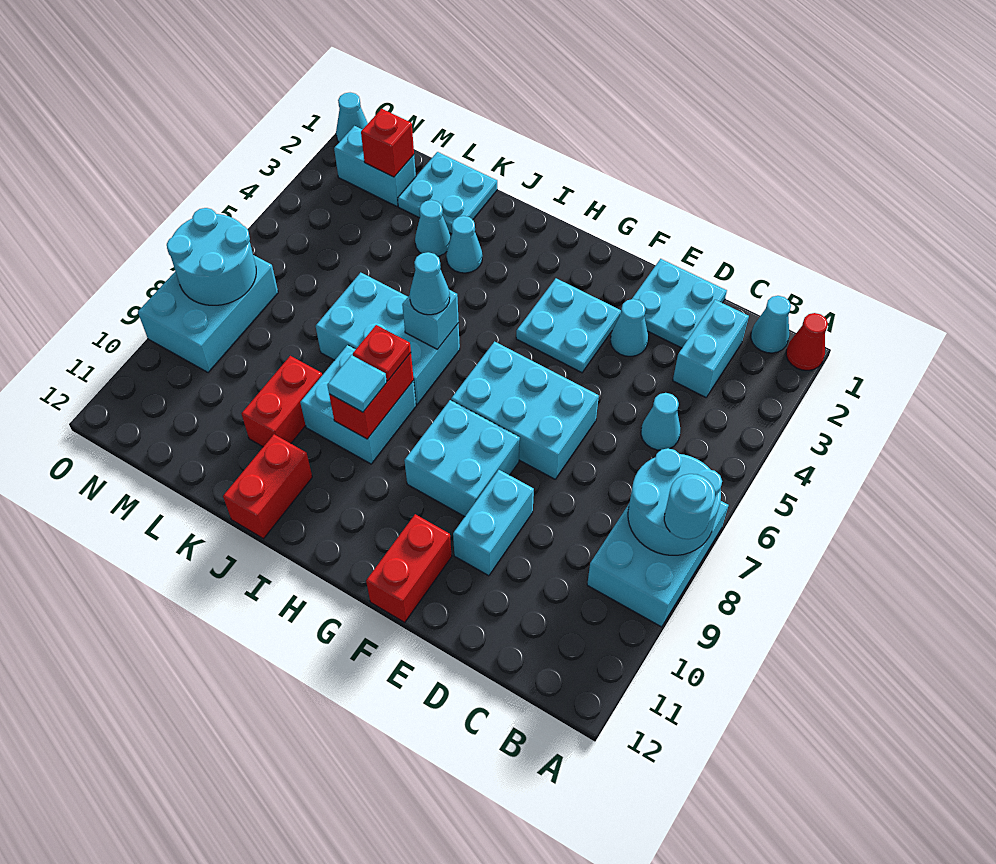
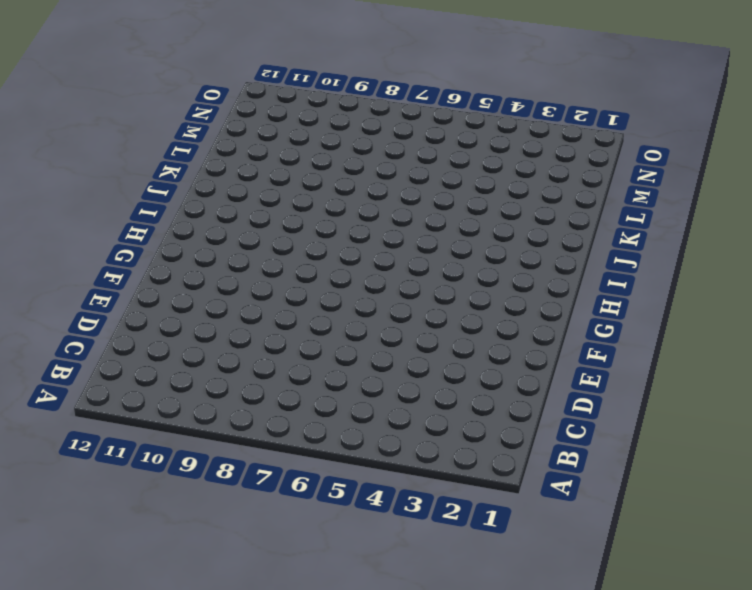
none -> red 1x1 cone [786,313,828,370]
none -> cyan 2x3 brick [587,501,728,627]
none -> cyan 1x1 cone [751,296,791,353]
none -> cyan 1x2 brick [673,300,749,397]

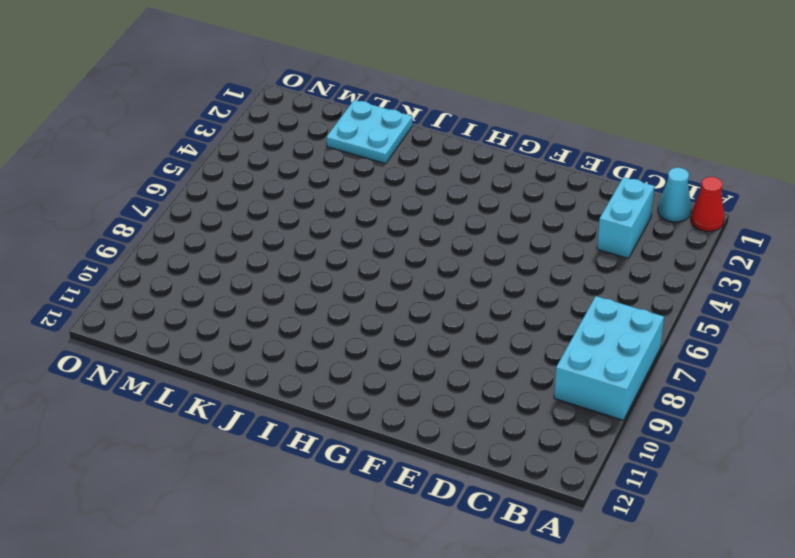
none -> cyan 1x1 cone [641,393,680,450]
none -> cyan 2x2 plate [632,259,727,348]
none -> cyan 1x1 cone [611,299,648,356]
none -> cyan 2x3 brick [451,342,599,479]

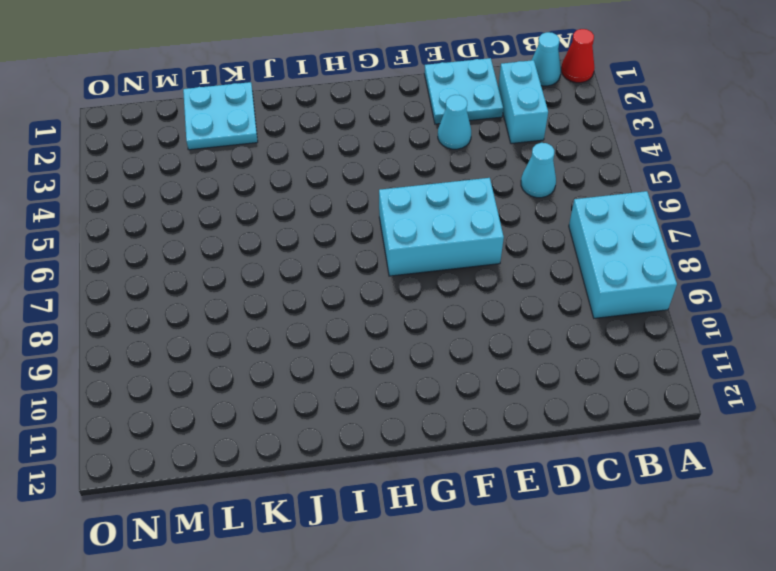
none -> cyan 1x2 brick [453,470,534,576]
none -> cyan 2x2 plate [516,278,621,373]
none -> cyan 2x2 brick [404,400,520,517]
none -> red 1x2 brick [366,514,452,622]

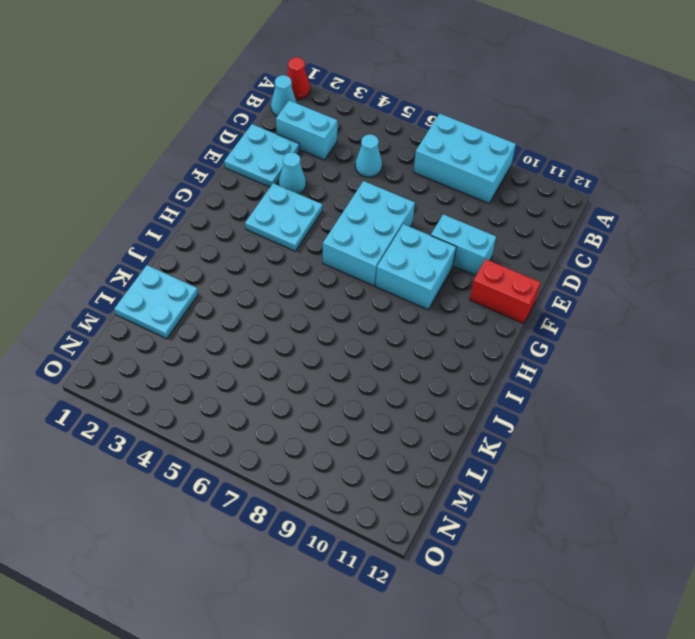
none -> cyan 2x3 brick [316,273,460,405]
none -> cyan 2x2 brick [300,345,416,464]
none -> cyan 1x1 cone [446,216,482,273]
none -> red 1x2 brick [223,434,312,539]

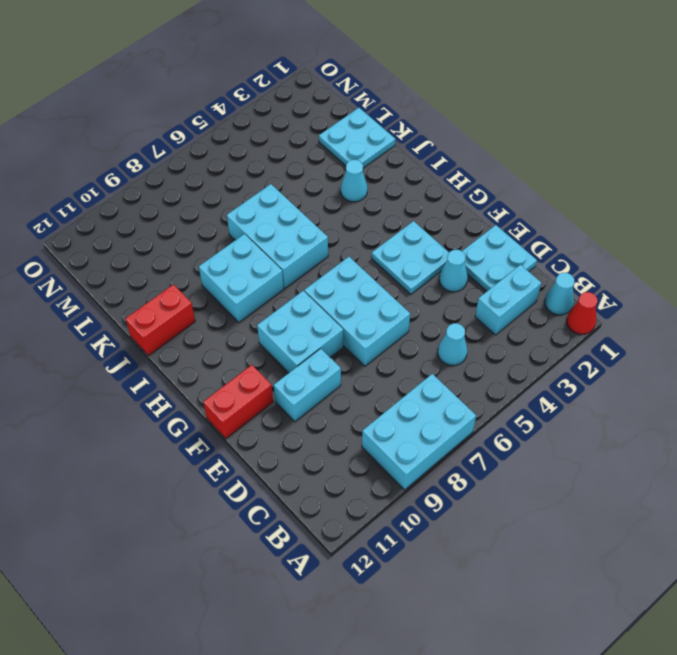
none -> cyan 1x1 cone [415,200,451,256]
none -> red 1x2 brick [242,356,322,447]
none -> cyan 1x2 brick [334,126,416,206]
none -> cyan 2x3 brick [138,255,278,372]

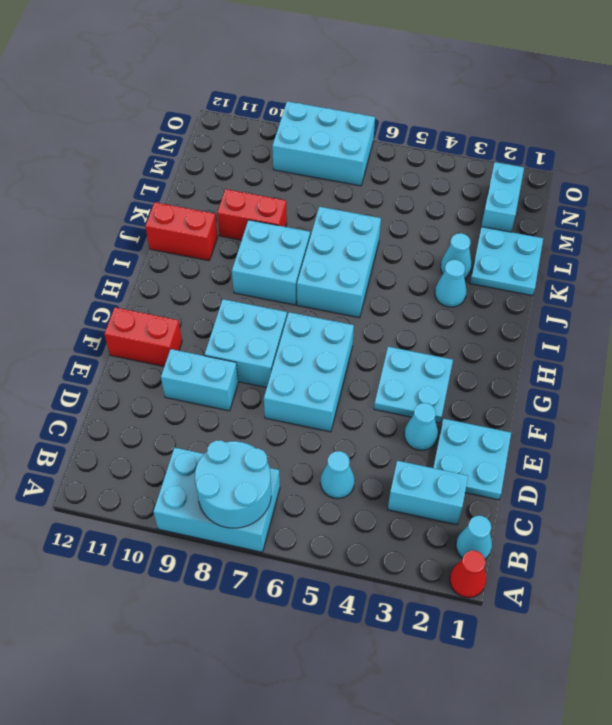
none -> cyan 1x1 cone [336,93,368,142]
none -> cyan 1x1 brick [402,290,459,349]
none -> red 1x2 brick [329,353,414,439]
none -> red 1x1 brick [361,109,414,177]

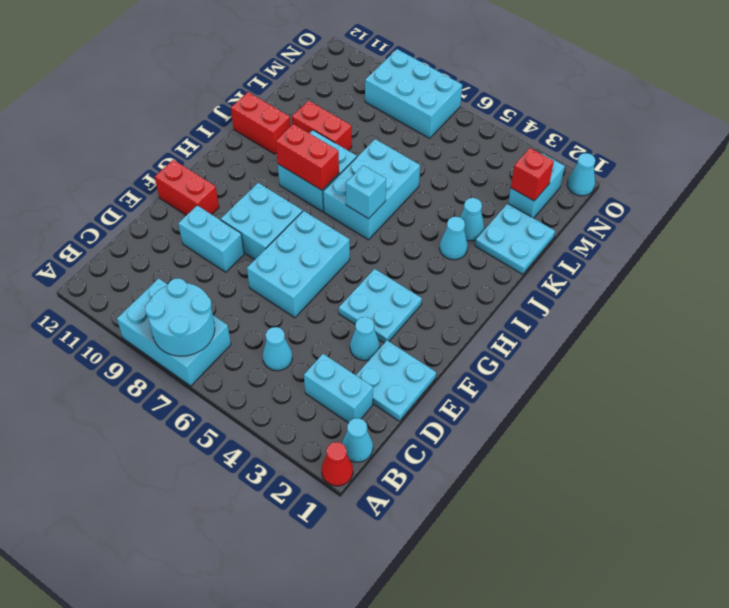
none -> cyan 2x2 round brick [167,208,256,305]
none -> cyan 1x1 round brick [664,474,715,539]
none -> cyan 1x1 cone [410,252,450,315]
none -> red 1x1 plate [353,325,411,381]

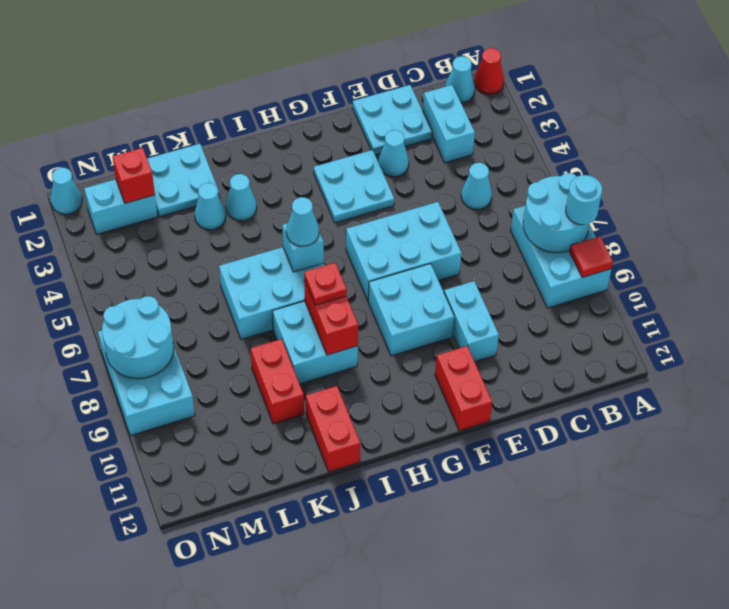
red 1x1 tile [570,236,613,277] -> none
none -> cyan 1x1 tile [327,355,387,412]

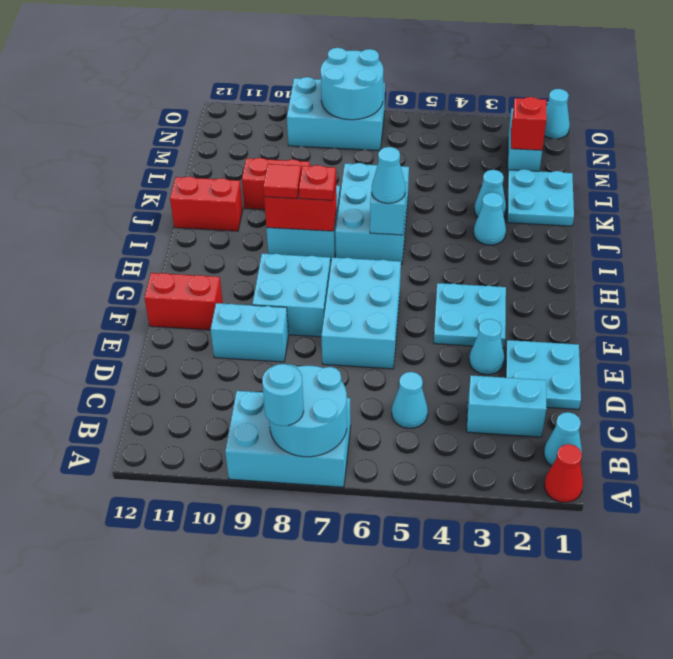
red 1x1 tile [263,164,301,199] -> cyan 1x1 tile [327,355,387,412]

